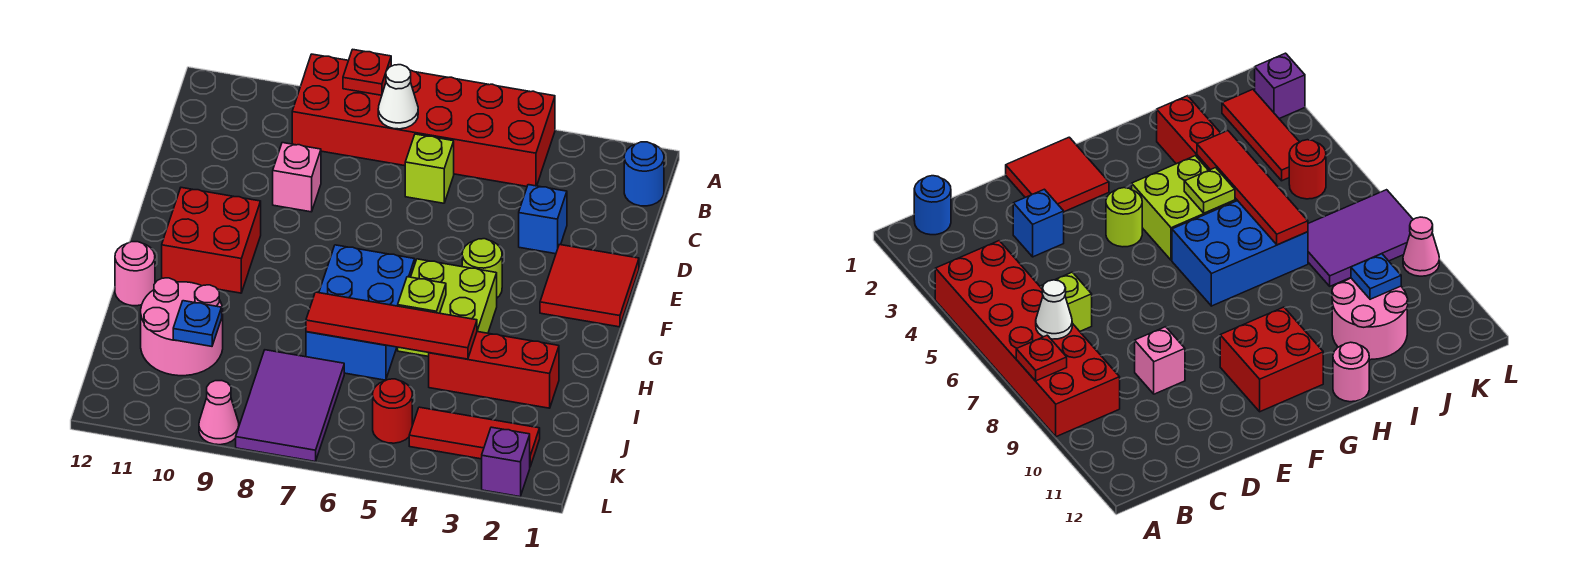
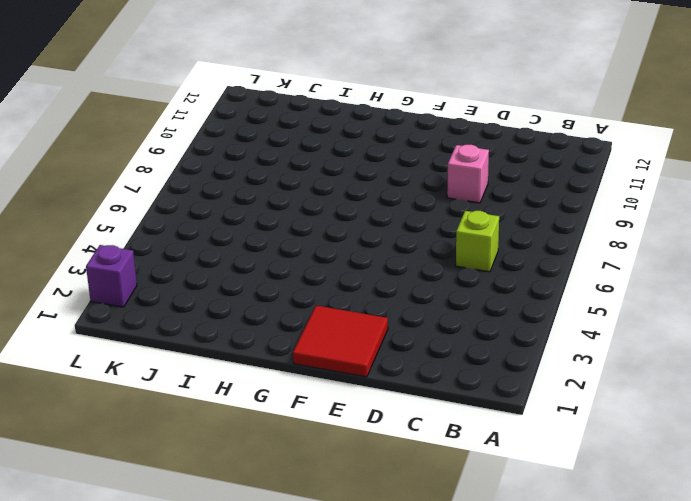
none -> red 2x6 brick [292,54,555,186]
none -> blue 1x1 round brick [624,142,664,206]
none -> blue 1x1 brick [519,185,567,254]

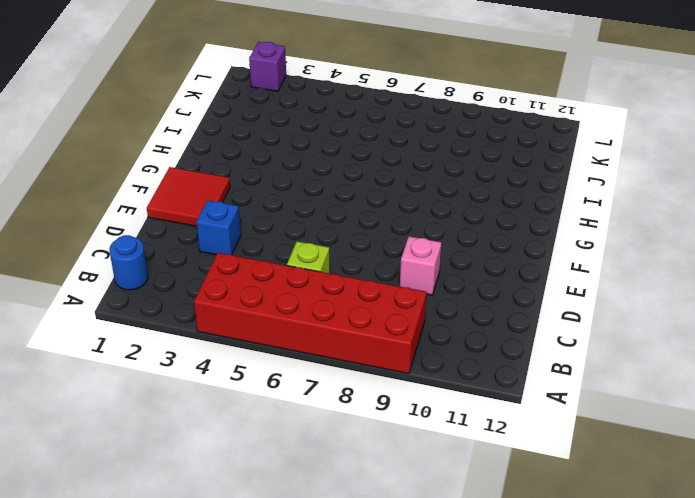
none -> lime 1x1 round brick [462,239,502,298]
none -> red 2x2 brick [162,188,261,293]
none -> lime 2x2 brick [398,259,497,356]

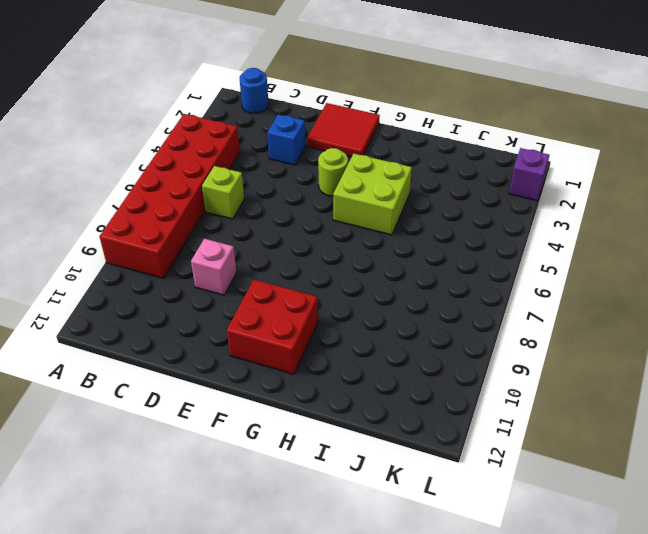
none -> blue 2x3 brick [306,245,415,380]
none -> pink 1x1 round brick [115,242,155,306]
none -> red 1x3 brick [429,332,559,408]

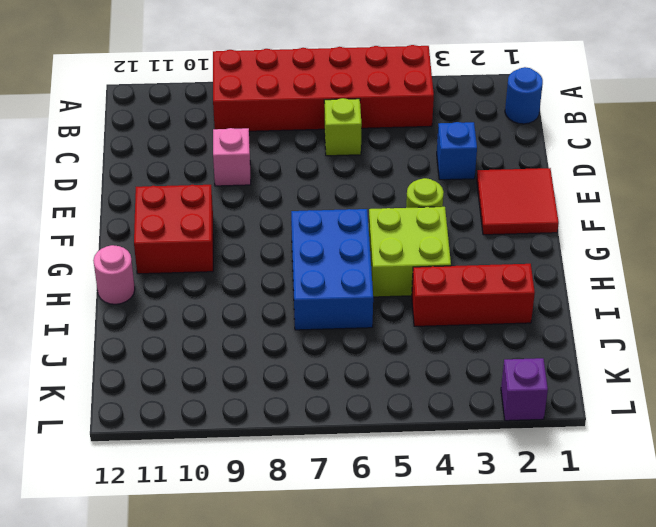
none -> pink 2x2 round brick [141,278,223,376]
none -> purple 2x3 tile [236,350,344,462]
none -> red 1x3 tile [409,407,540,466]

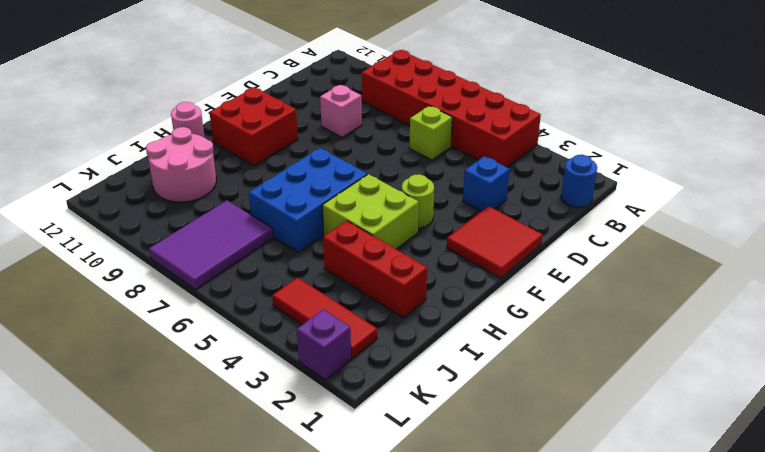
none -> red 1x1 round brick [373,379,412,443]
none -> pink 1x1 cone [199,381,239,445]
none -> red 1x1 plate [343,49,391,95]

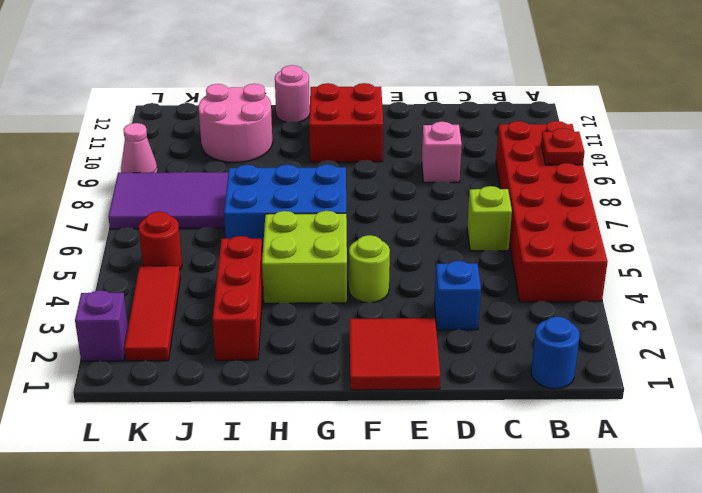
none -> white 1x1 cone [378,65,418,129]
none -> lime 1x1 plate [398,277,446,313]
none -> red 1x4 tile [306,292,477,359]

